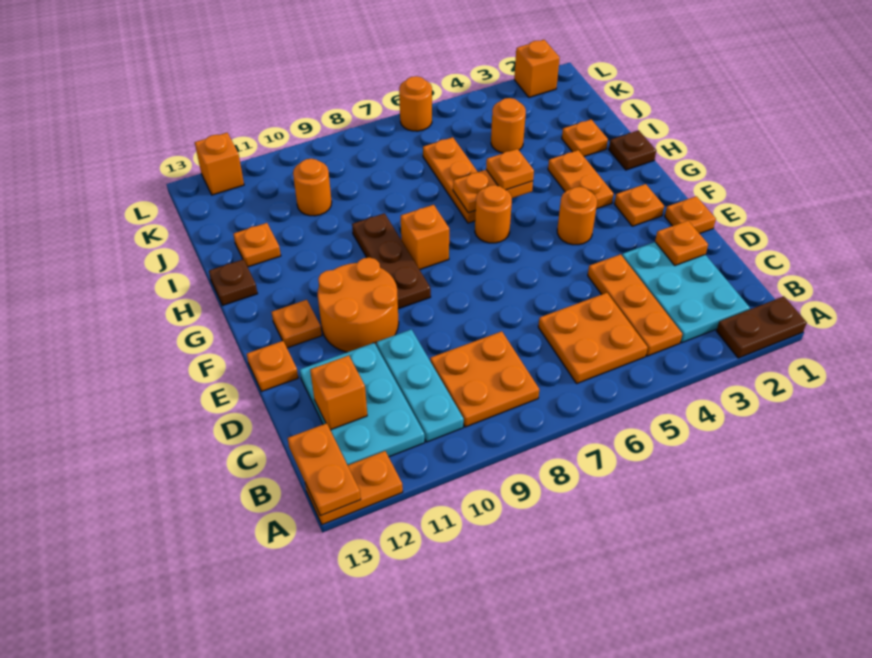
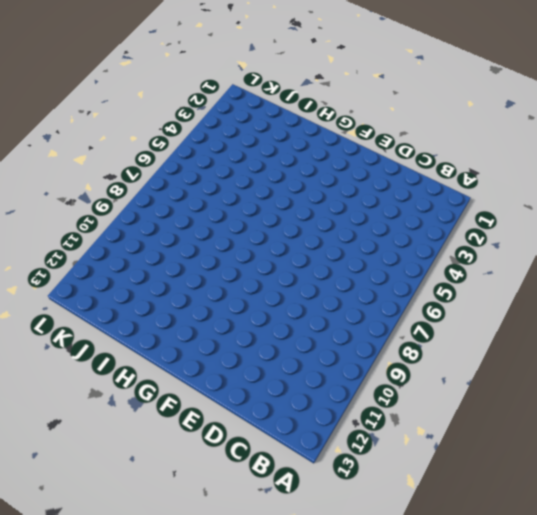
none -> brown 1x2 plate [717,296,807,358]
none -> orange 1x2 plate [305,451,403,525]
none -> cyan 2x3 plate [622,242,750,343]
none -> orange 1x3 plate [588,254,682,356]

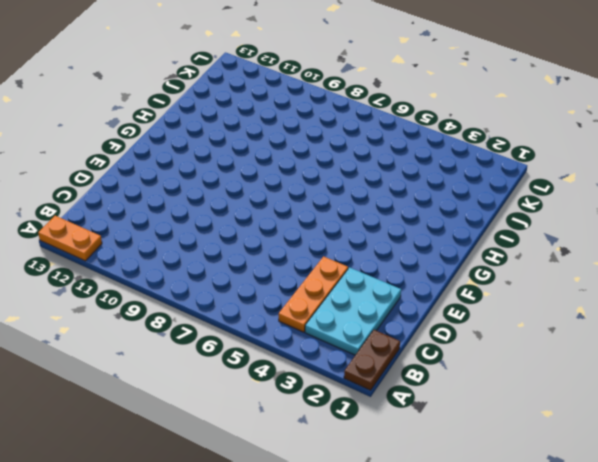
brown 1x2 plate [344,330,400,390] -> brown 1x2 plate turned to [717,296,807,358]
none -> orange 2x2 plate [538,293,648,383]
none -> orange 2x2 plate [430,331,539,427]
none -> cyan 1x3 plate [376,329,464,442]
none -> cyan 2x3 plate [300,343,425,465]

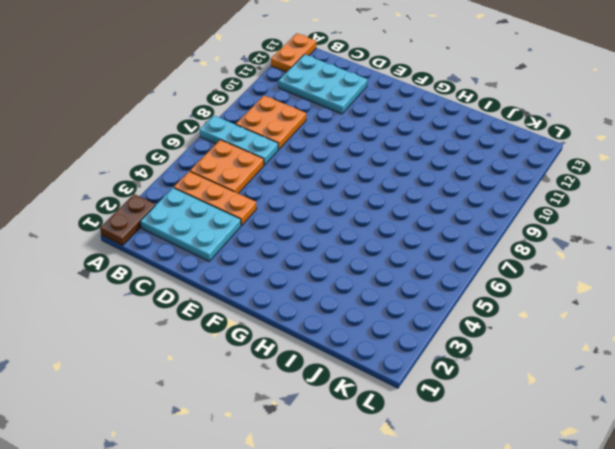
cyan 1x3 plate [199,115,278,165] -> cyan 1x3 plate moved to [376,329,464,442]
none -> orange 1x1 plate [665,196,716,234]
none -> orange 2x2 round brick [318,258,399,352]
none -> orange 1x1 plate [247,341,298,392]
none -> orange 1x1 plate [614,184,664,226]

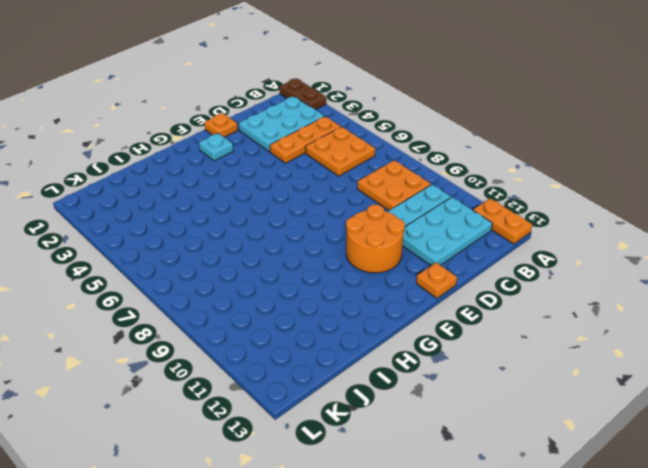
cyan 1x1 plate [199,133,233,161] -> orange 1x1 plate [614,184,664,226]
none -> orange 1x1 round brick [557,187,597,245]
none -> brown 1x3 plate [352,213,431,309]
none -> orange 1x1 plate [272,300,322,348]
none -> orange 1x2 plate [548,150,613,209]

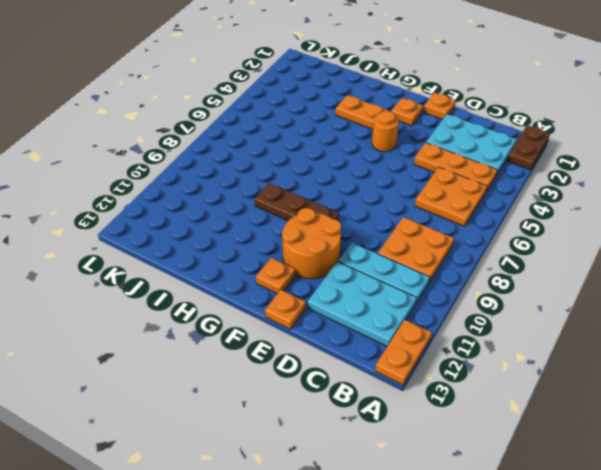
none -> orange 1x1 round brick [475,185,512,243]
none -> orange 1x1 brick [401,205,449,270]
none -> brown 1x1 plate [609,130,656,170]
none -> orange 1x3 plate [423,137,477,223]

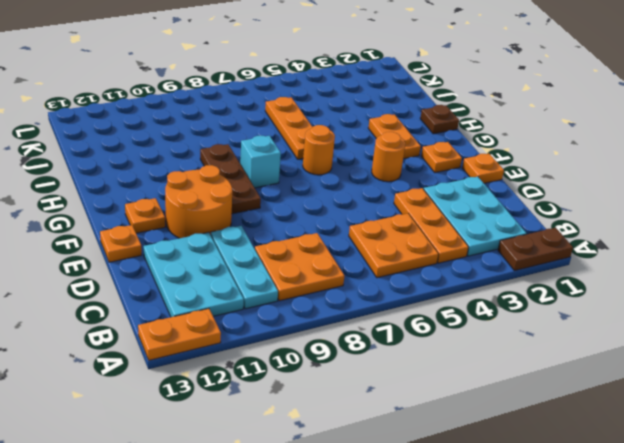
cyan 1x1 brick [240,136,281,188] -> orange 1x1 brick [401,205,449,270]
none -> brown 1x1 plate [209,259,258,306]
none -> orange 1x1 plate [562,119,608,156]
none -> orange 1x1 plate [233,223,281,267]
none -> orange 1x1 round brick [491,98,526,153]

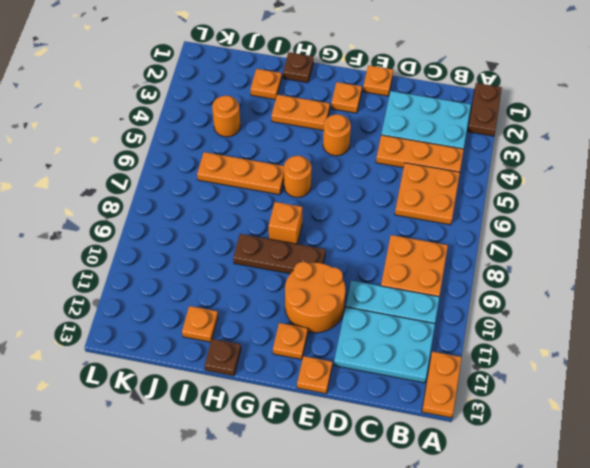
none -> orange 1x1 round brick [293,159,332,216]
none -> orange 1x1 brick [514,40,560,97]
none -> orange 1x1 round brick [399,76,432,131]
none -> orange 1x1 brick [195,133,244,195]

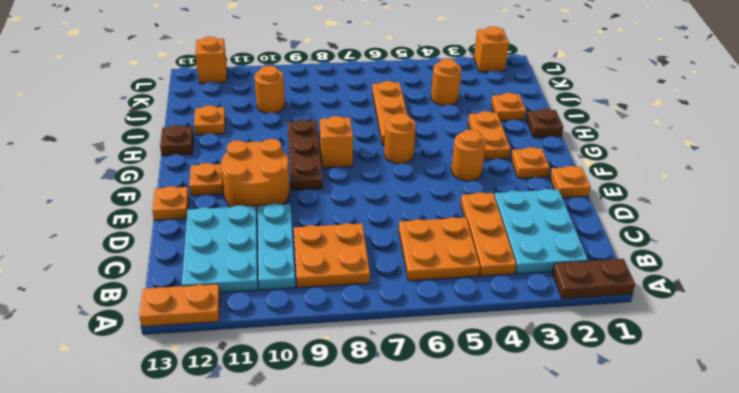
none -> orange 1x1 round brick [399,76,432,131]
none -> orange 1x2 plate [288,423,361,516]
none -> orange 1x1 brick [310,356,367,430]
none -> orange 1x1 plate [655,221,708,266]

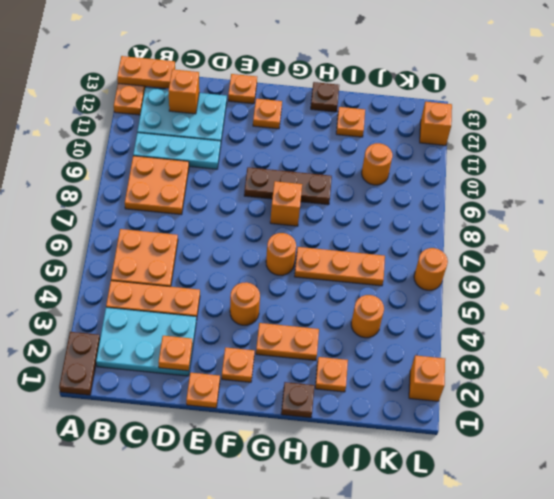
none -> orange 2x2 round brick [318,258,399,352]
none -> orange 1x2 plate [453,170,533,213]
none -> orange 1x1 plate [486,149,534,190]

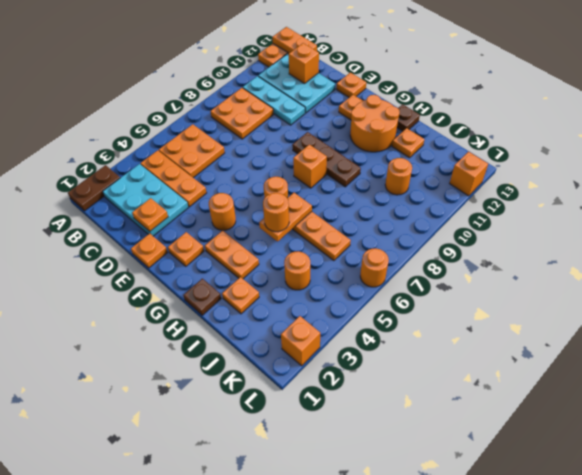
orange 2x2 round brick [350,95,400,152] -> orange 2x2 round brick moved to [318,258,399,352]
orange 1x1 round brick [263,193,289,232] -> orange 1x1 plate [486,149,534,190]

